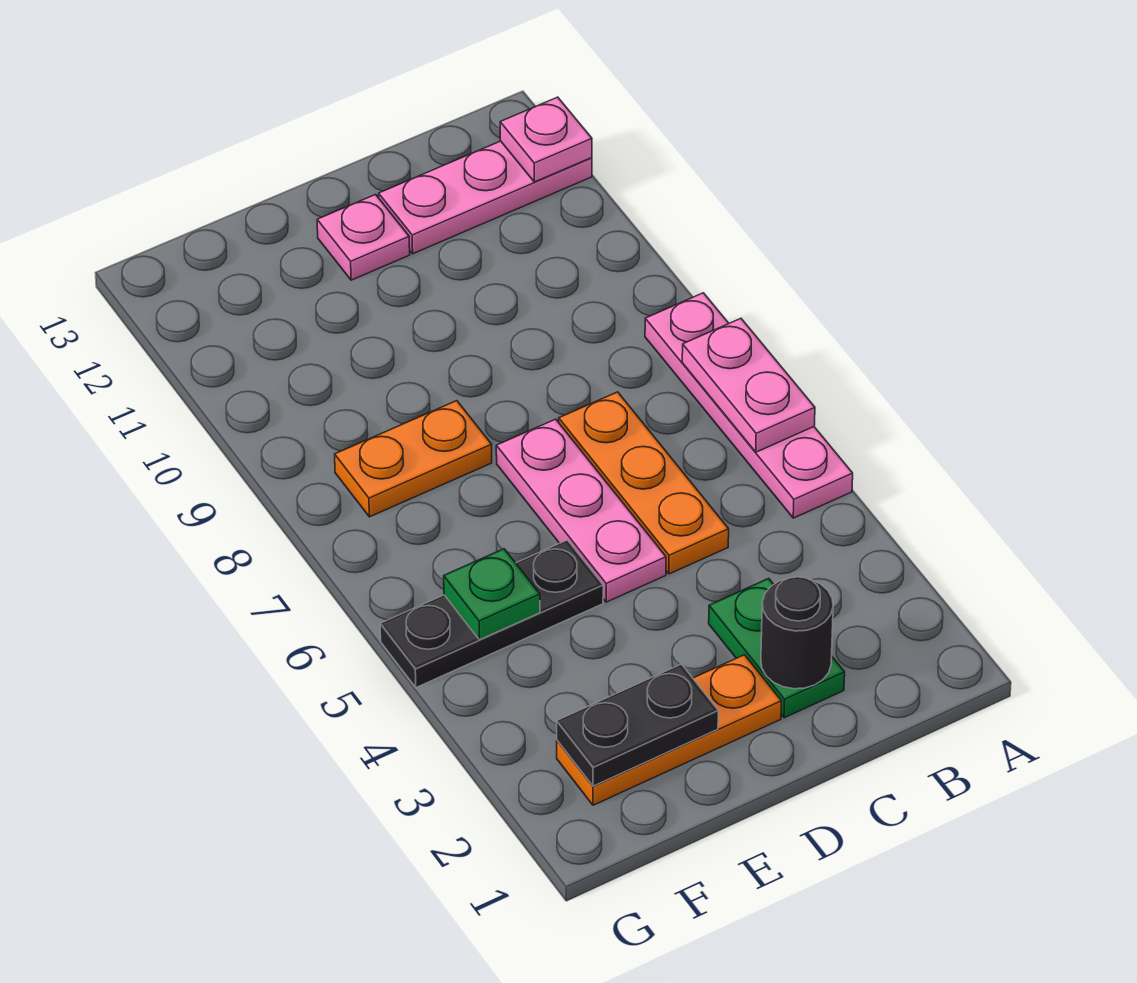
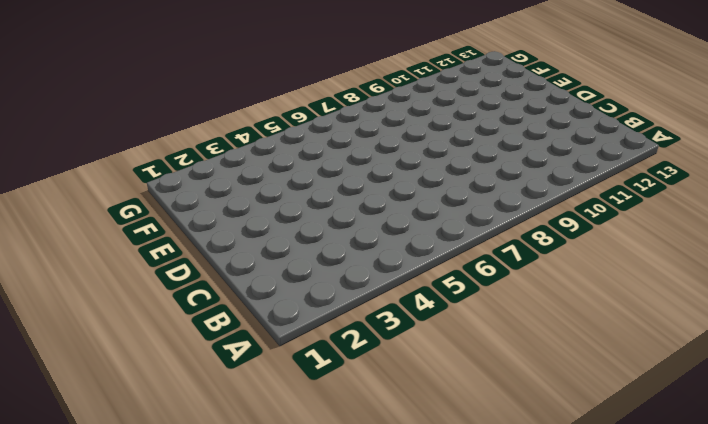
none -> pink 1x4 plate [645,293,853,518]
none -> pink 1x3 plate [379,141,592,254]
none -> green 1x2 plate [709,578,845,718]

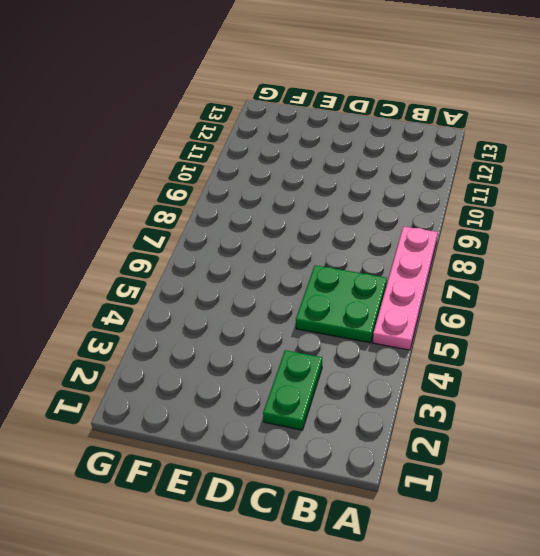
green 2x2 plate [296,265,387,343] -> orange 1x3 plate [559,392,729,574]
none -> pink 1x3 plate [379,141,592,254]
none -> orange 1x3 plate [557,655,782,805]
none -> pink 1x3 plate [496,419,666,602]

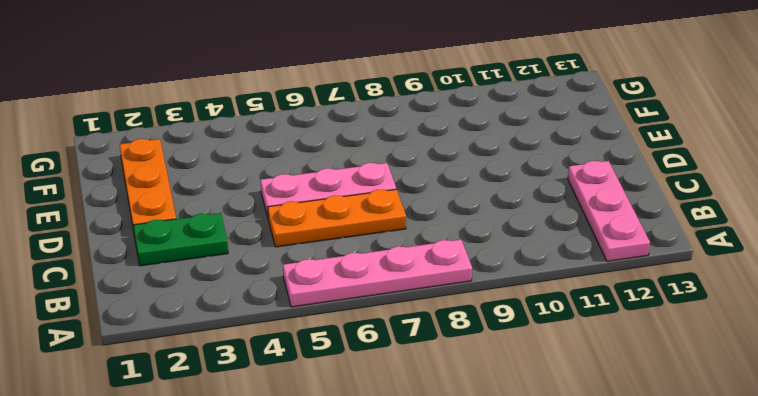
none -> pink 1x1 plate [317,195,410,280]
none -> black 1x3 plate [380,540,603,688]
none -> orange 1x2 plate [335,401,492,517]

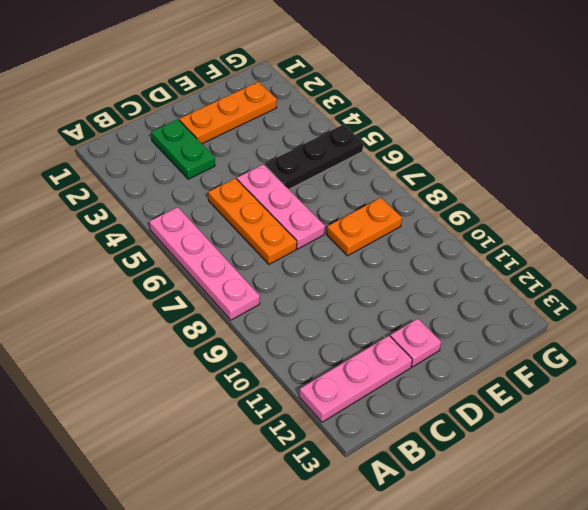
none -> pink 1x2 plate [682,319,815,452]
none -> pink 1x1 plate [500,97,592,182]
none -> black 1x1 round brick [761,577,833,689]

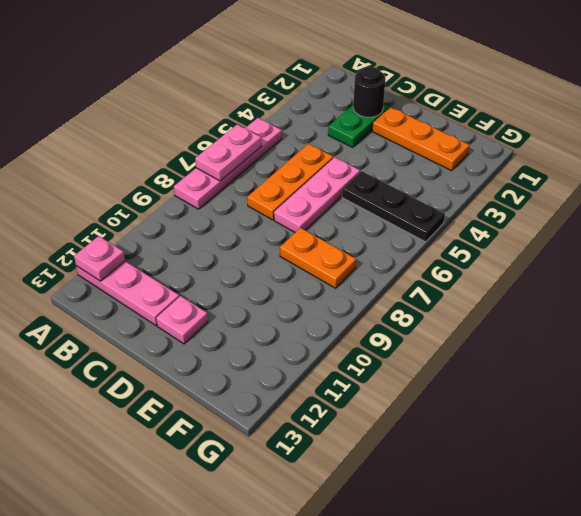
none -> black 1x2 plate [557,664,718,786]
none -> green 1x1 plate [444,549,540,640]

